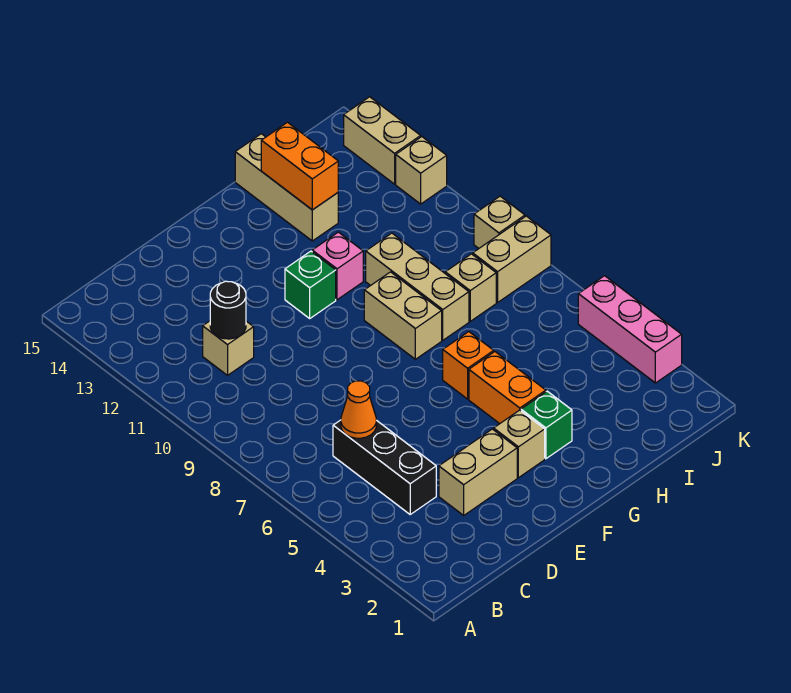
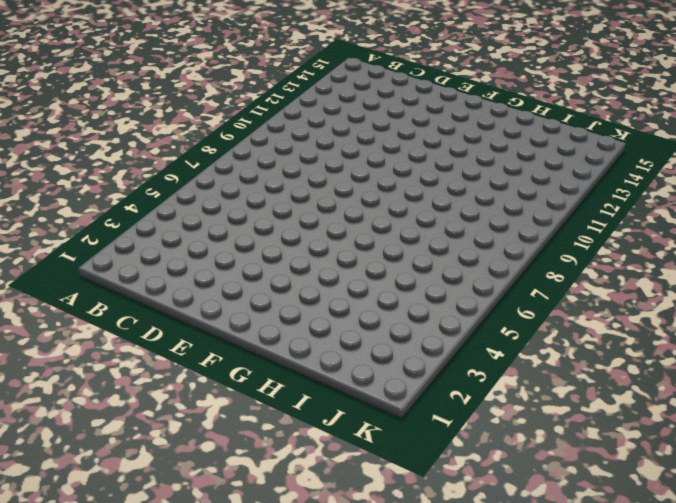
none -> black 1x3 brick [333,420,436,514]
none -> tan 1x1 brick [203,321,254,375]
none -> tan 1x2 brick [439,429,517,515]

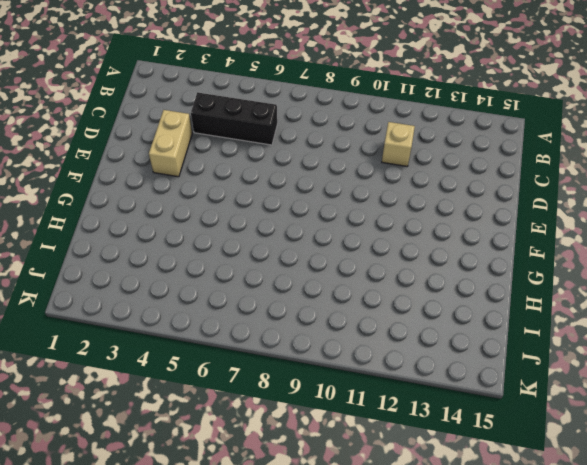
none -> tan 1x1 brick [494,410,545,478]
none -> green 1x1 brick [285,251,336,318]
none -> green 1x1 brick [521,391,572,459]

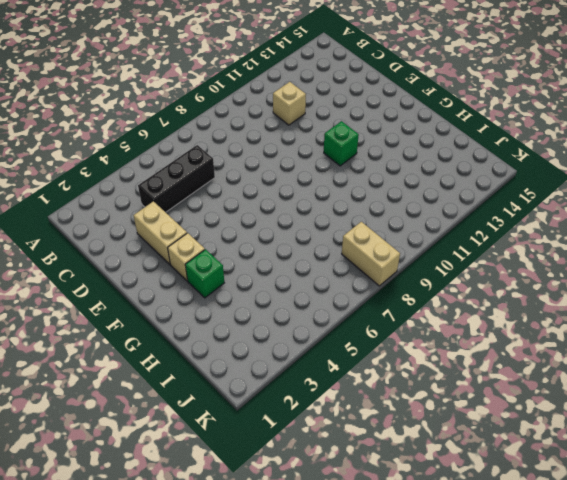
none -> orange 1x2 brick [469,352,546,424]
none -> orange 1x1 brick [443,332,494,399]
none -> tan 1x2 brick [364,272,442,359]

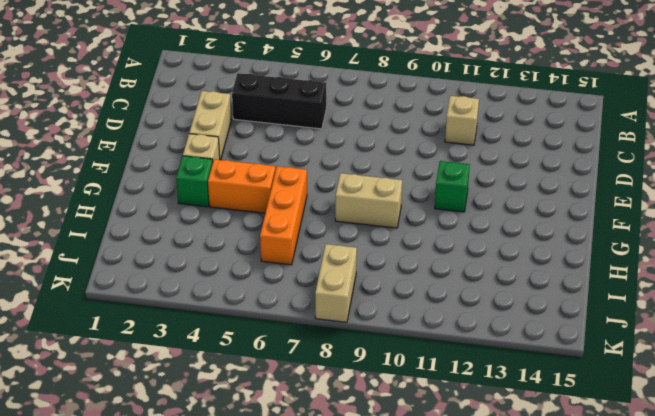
orange 1x3 brick [260,166,307,265] -> orange 1x1 brick [443,332,494,399]
none -> pink 1x1 brick [312,232,363,300]
none -> tan 1x3 brick [366,233,469,340]
none -> tan 1x3 brick [235,134,338,241]

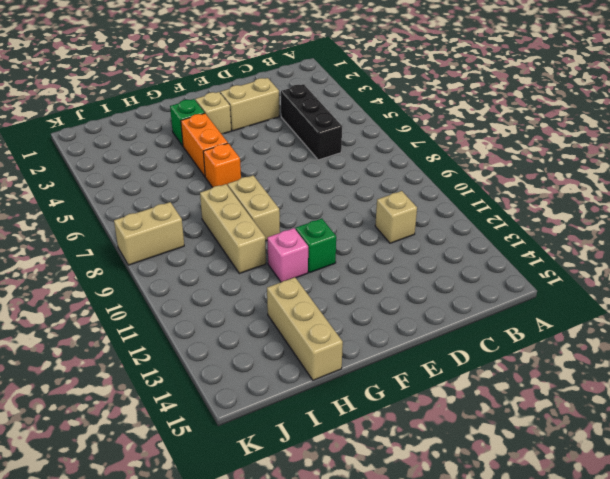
none -> tan 1x1 brick [445,254,496,321]
none -> pink 1x3 brick [578,276,682,383]
none -> tan 1x1 brick [474,196,525,248]

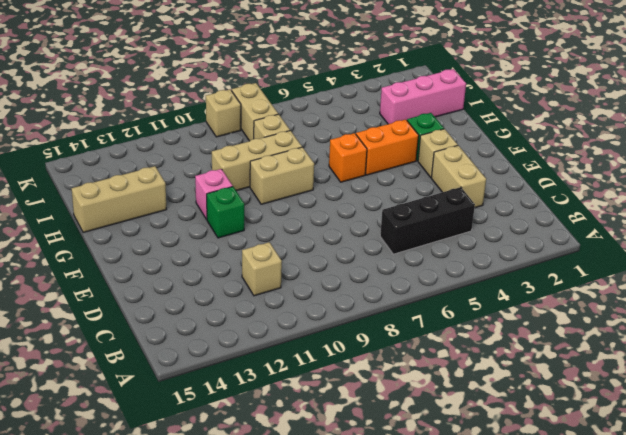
pink 1x3 brick [380,69,466,124] -> pink 1x3 brick moved to [578,276,682,383]
none -> tan 1x1 brick [396,137,447,204]
none -> tan 1x2 brick [344,97,421,184]
none -> orange 1x1 cone [341,381,376,438]

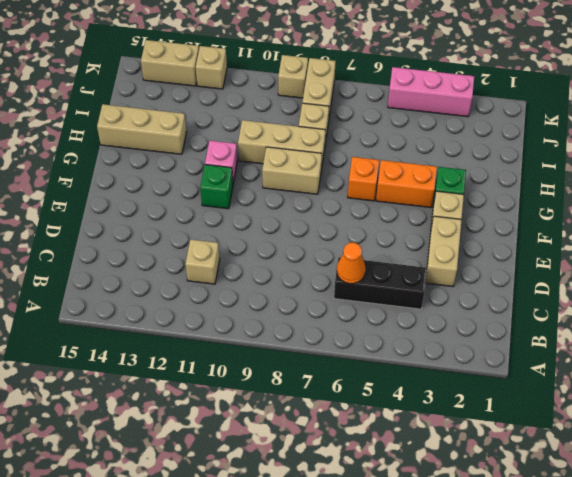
none -> black 1x1 round brick [210,281,246,339]
none -> orange 1x2 brick [261,122,338,210]

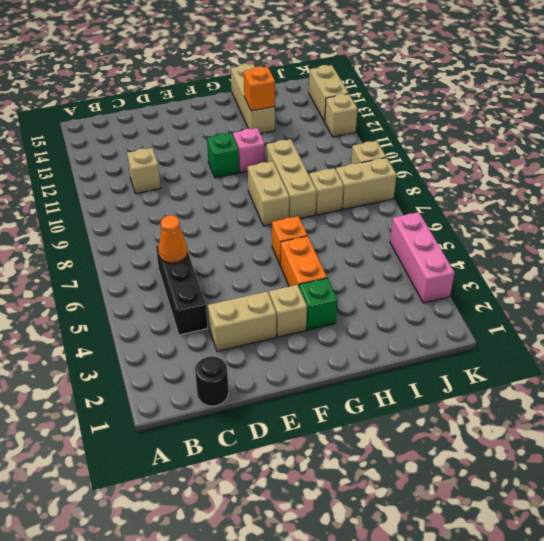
black 1x1 round brick [195,357,229,406] -> black 1x1 round brick moved to [210,281,246,339]
orange 1x1 brick [244,67,275,111] -> orange 1x2 brick [261,122,338,210]

